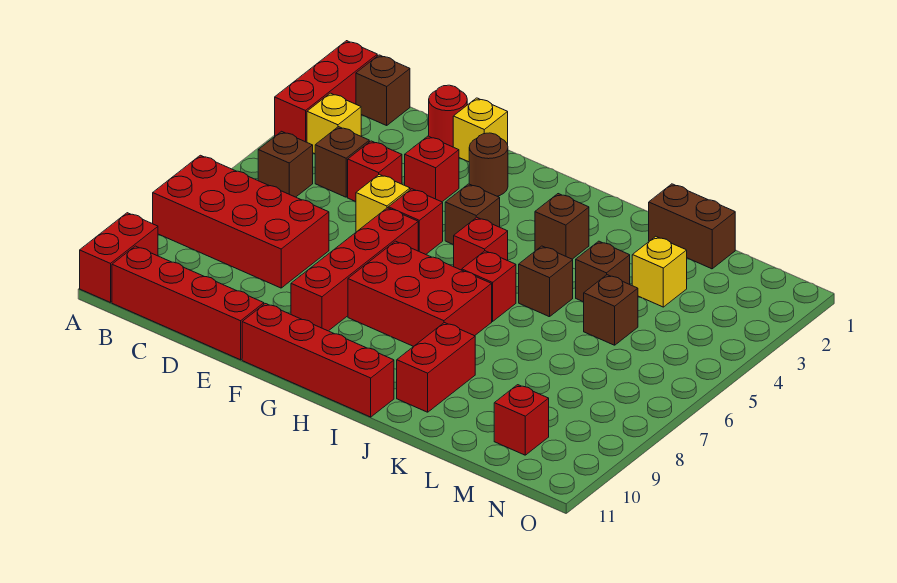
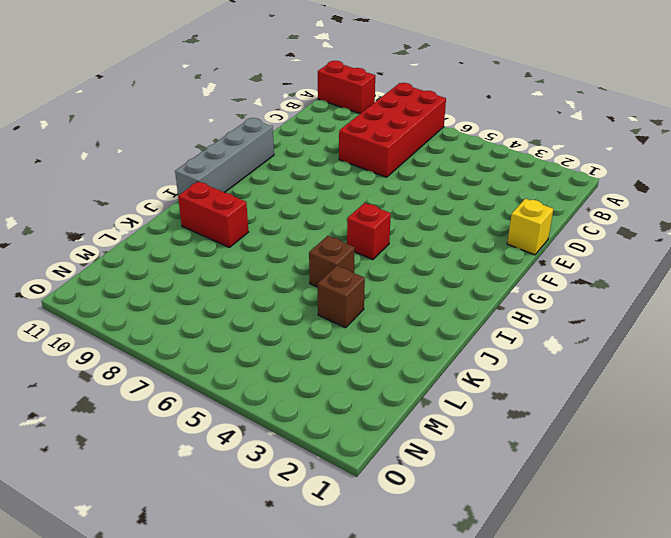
grey 1x4 brick [175,118,274,195] -> red 1x4 brick [242,304,394,417]
none -> red 1x3 brick [275,41,377,142]
none -> brown 1x1 brick [356,55,410,125]
none -> yellow 1x1 brick [307,93,361,154]

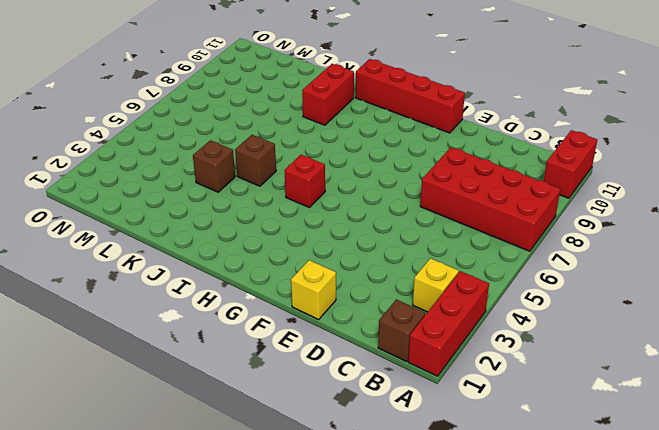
none -> brown 1x1 brick [258,131,313,197]
none -> red 1x4 brick [112,246,264,360]
none -> brown 1x1 brick [315,127,369,197]

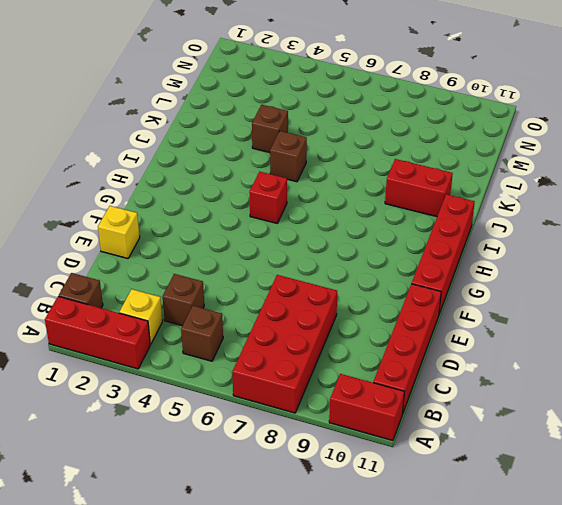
none -> red 1x1 round brick [429,85,467,147]
none -> red 1x1 brick [348,141,402,202]
none -> red 1x1 brick [405,136,459,202]

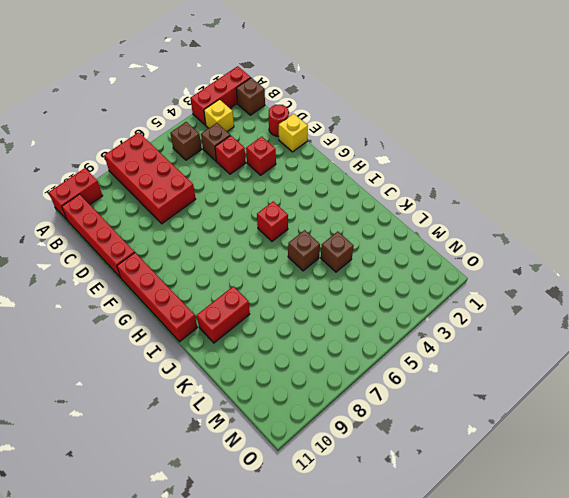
none -> yellow 1x1 brick [356,174,410,232]
none -> brown 1x1 round brick [469,133,508,196]
none -> red 1x1 brick [388,189,443,254]

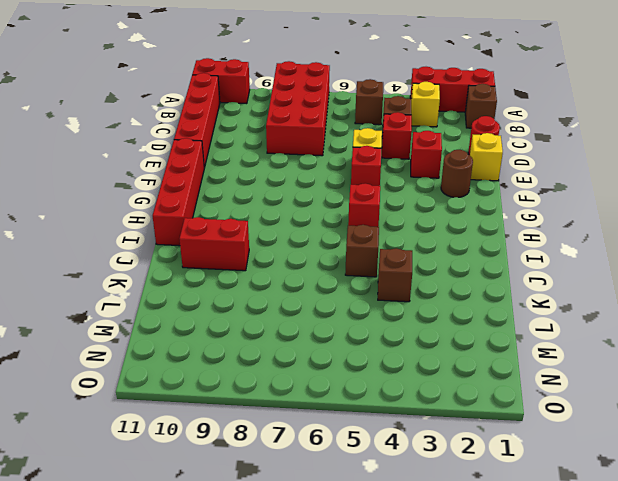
none -> red 1x4 brick [291,208,418,331]
none -> brown 1x1 brick [445,184,500,245]
none -> red 2x3 brick [348,241,492,346]

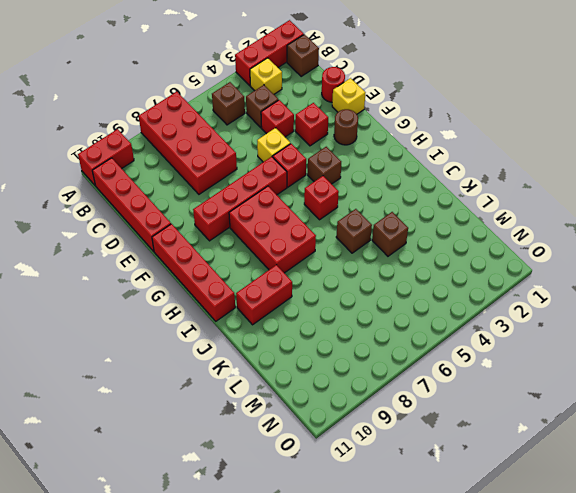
none -> brown 1x1 brick [535,194,589,259]
none -> red 1x1 brick [462,251,516,321]
none -> brown 1x2 brick [649,184,735,269]

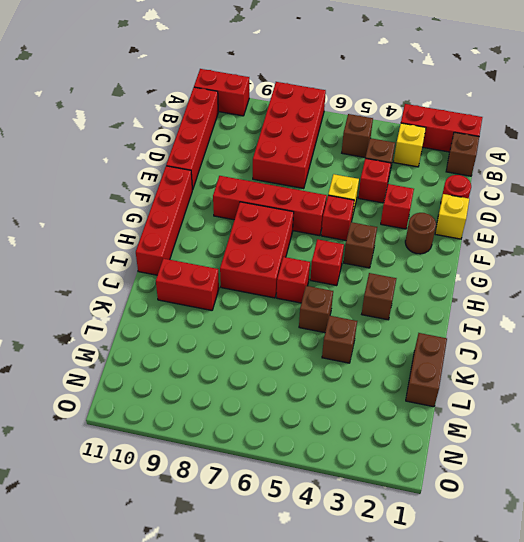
none -> yellow 1x1 brick [632,236,687,307]
none -> brown 1x1 brick [584,275,638,345]
none -> red 1x1 brick [494,385,549,455]

